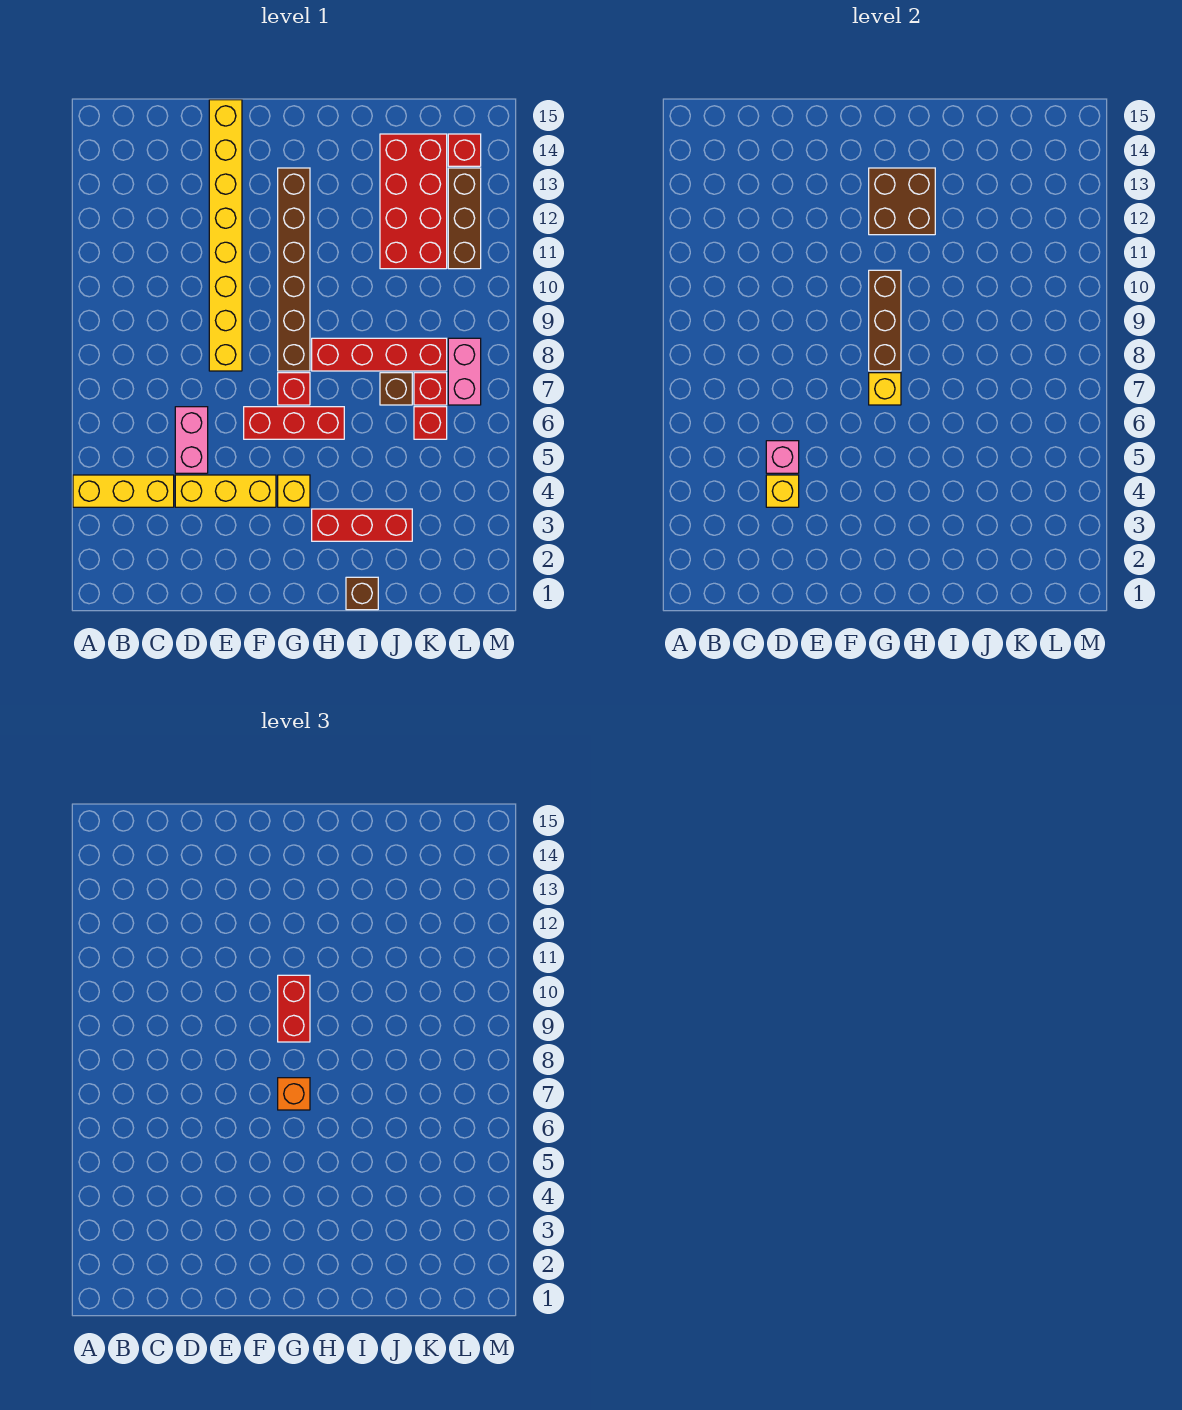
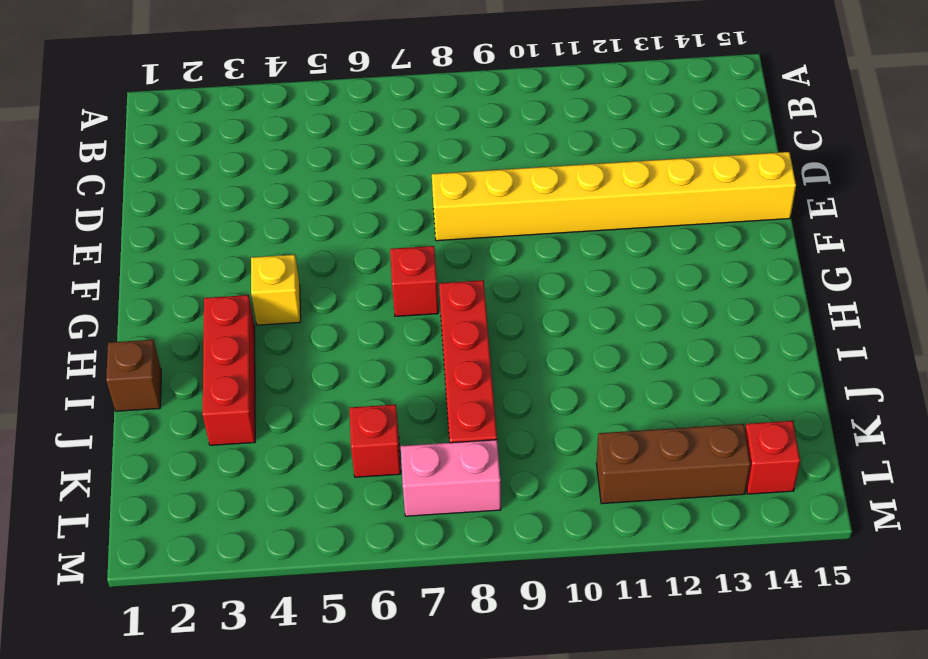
none -> yellow 1x3 brick [73,475,174,507]
none -> yellow 1x3 brick [175,475,276,507]
none -> pink 1x2 brick [175,407,208,473]

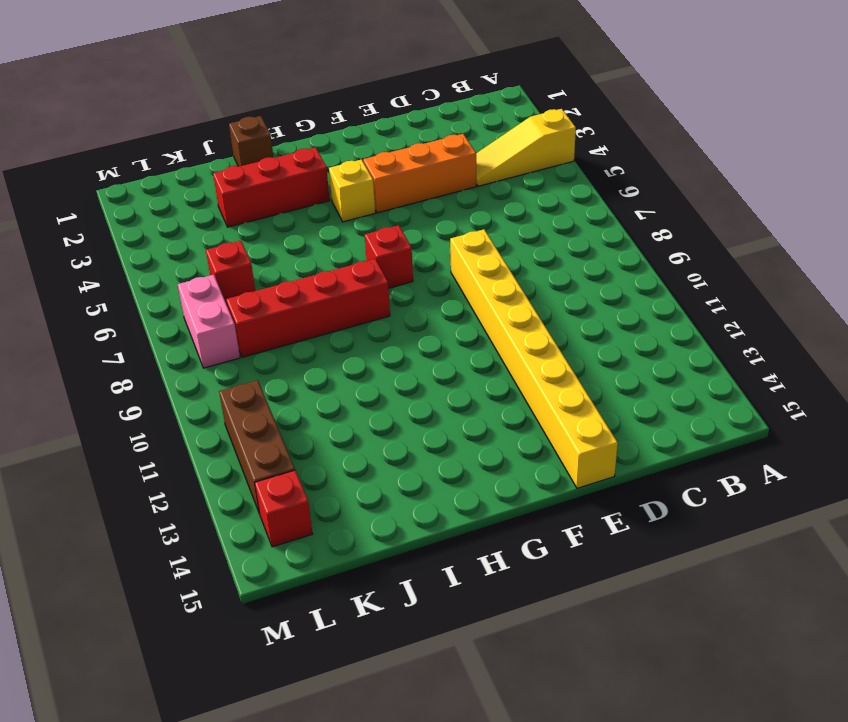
yellow 1x3 slope [476,109,576,186] -> yellow 1x3 brick [73,475,174,507]
orange 1x3 brick [363,134,476,213] -> yellow 1x3 brick [175,475,276,507]
none -> pink 1x2 brick [175,407,208,473]
none -> red 1x3 brick [244,407,344,439]
none -> brown 1x6 brick [278,168,310,371]

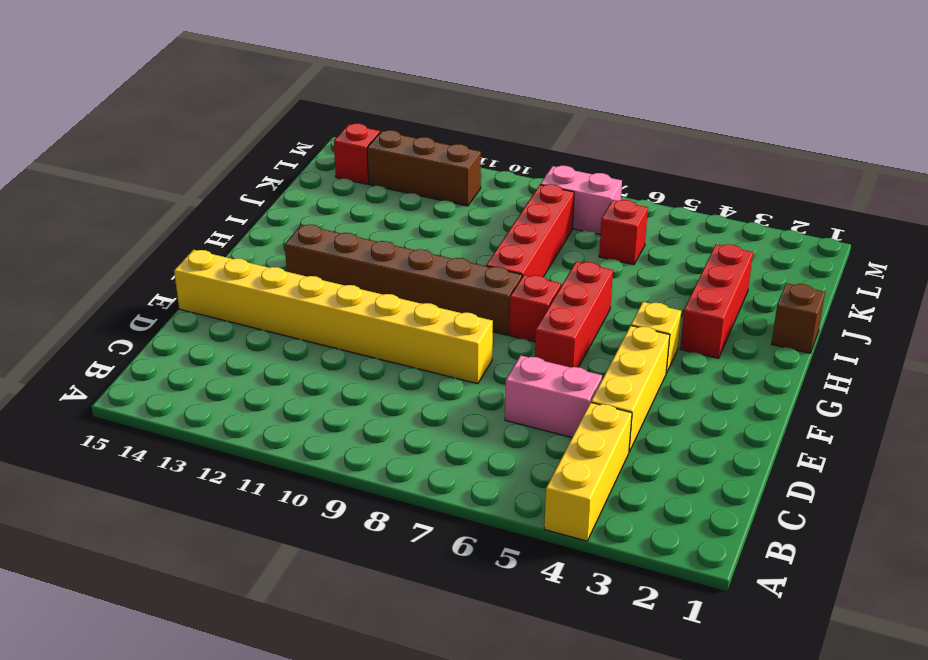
none -> brown 1x1 brick [380,373,412,405]
none -> red 2x4 brick [380,134,447,269]
none -> red 1x1 brick [414,373,447,405]

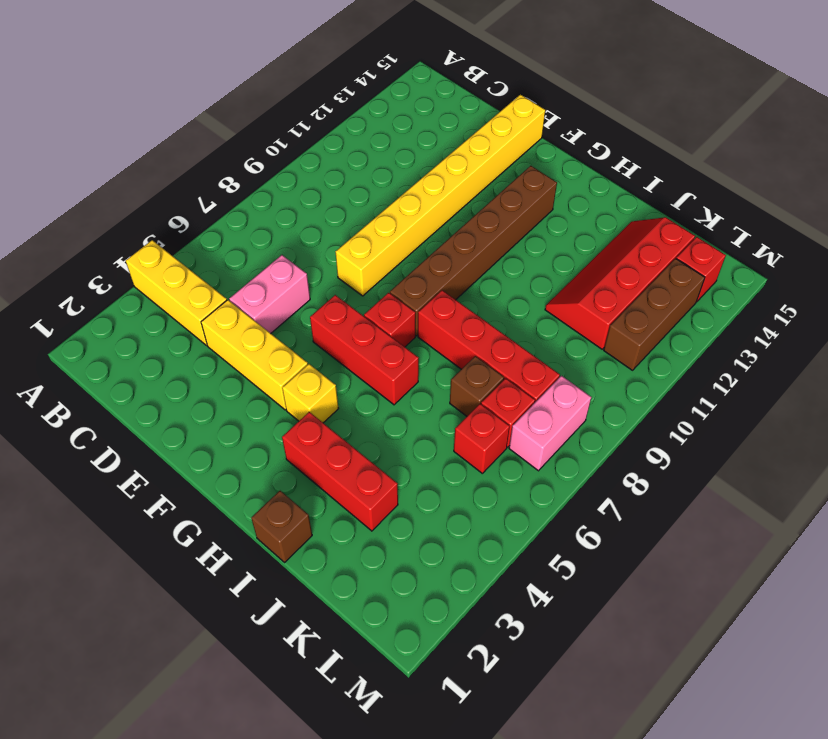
red 2x4 slope [545,217,695,349] -> red 2x4 brick [380,134,447,269]
none -> yellow 1x1 brick [766,475,799,507]
none -> pink 1x1 brick [766,441,799,473]
none -> yellow 1x1 brick [869,373,901,405]

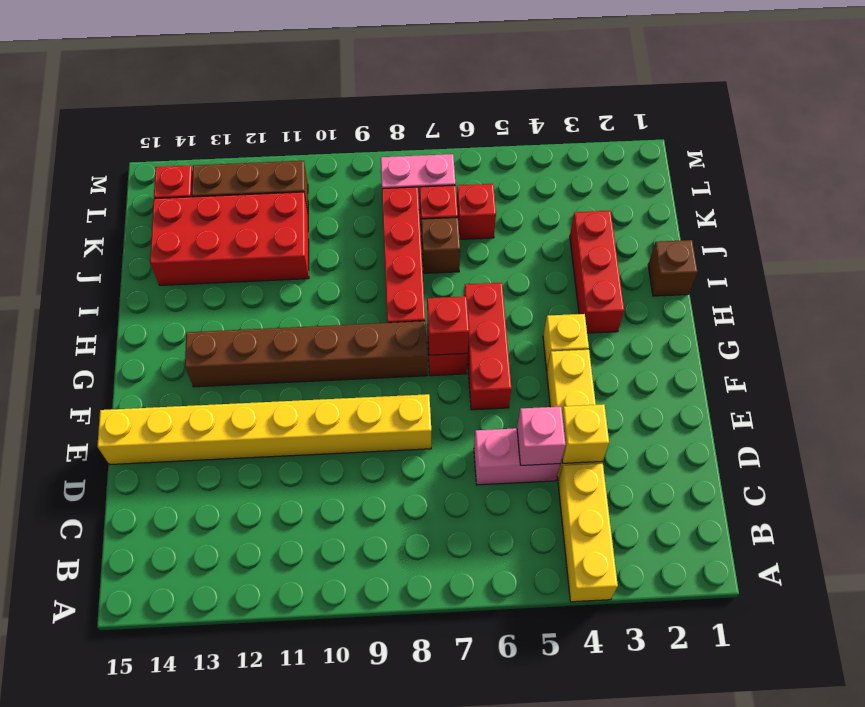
red 1x1 brick [427,296,469,355] -> yellow 1x1 brick [869,373,901,405]
none -> brown 1x3 brick [869,270,901,371]
none -> brown 2x2 brick [869,168,935,235]
none -> orange 1x1 brick [278,1078,310,1110]

